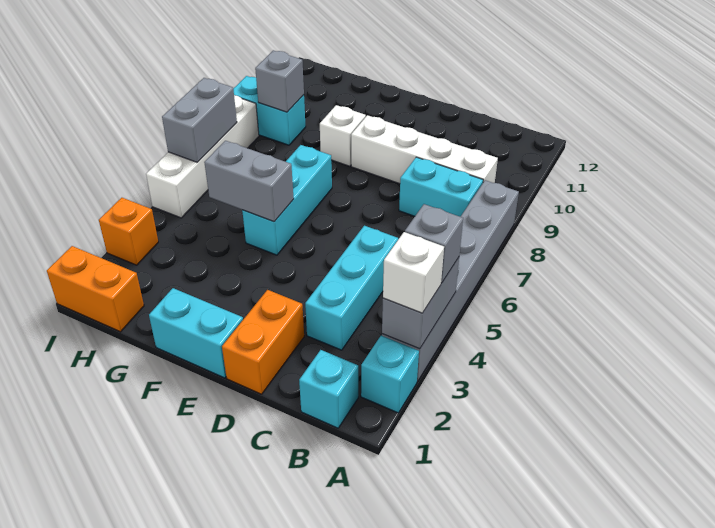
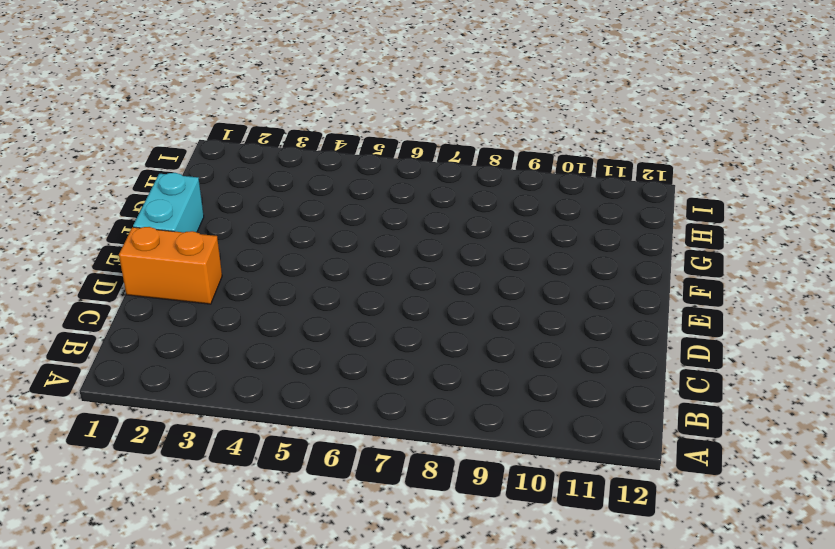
none -> cyan 1x1 brick [361,335,419,413]
none -> grey 1x6 brick [382,180,519,382]
none -> cyan 1x1 brick [299,350,358,428]

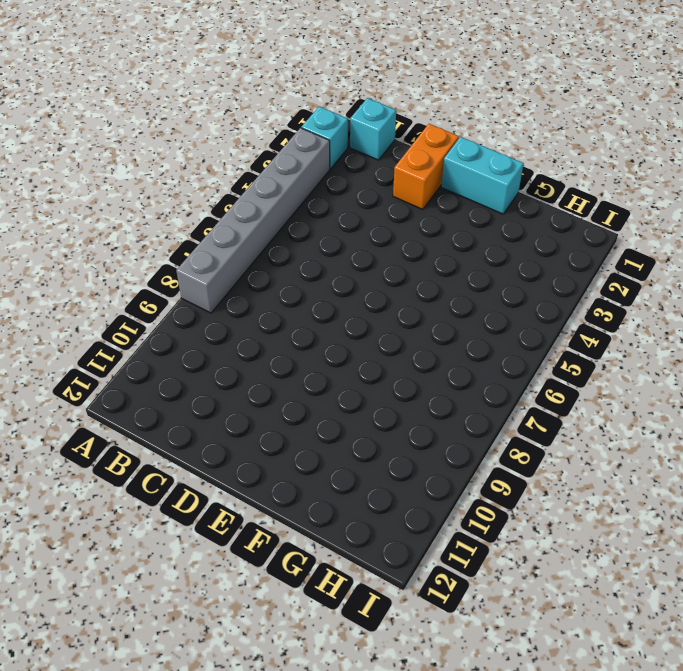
none -> cyan 1x2 brick [399,157,483,217]
none -> white 1x4 brick [351,115,498,184]
none -> cyan 1x3 brick [305,226,398,350]

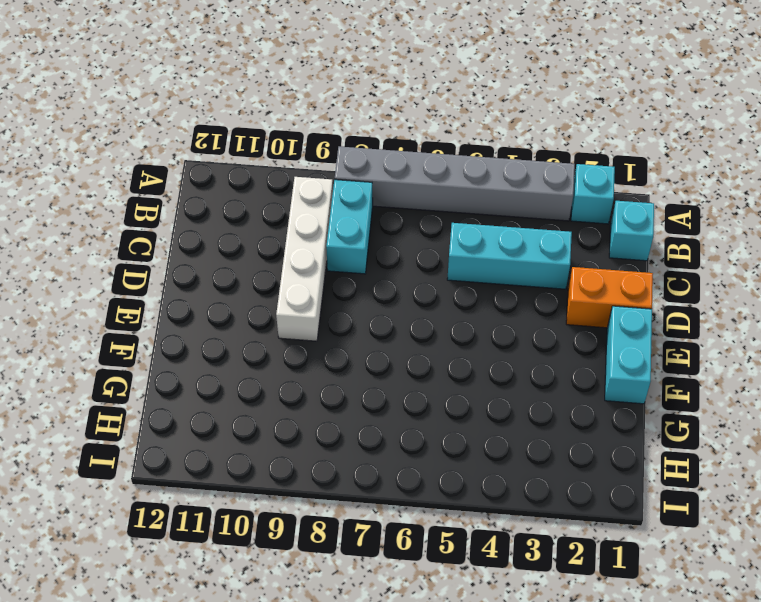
none -> cyan 1x3 brick [242,145,332,255]
none -> white 1x1 brick [320,105,366,166]
none -> orange 1x2 brick [47,246,144,332]

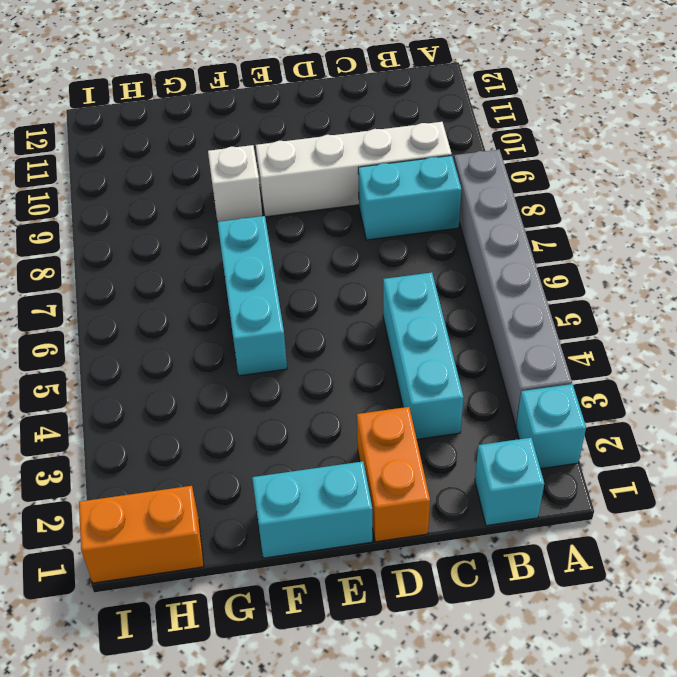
none -> cyan 1x2 brick [233,76,306,145]
none -> orange 1x1 brick [99,198,158,265]
none -> white 1x4 brick [146,95,259,218]

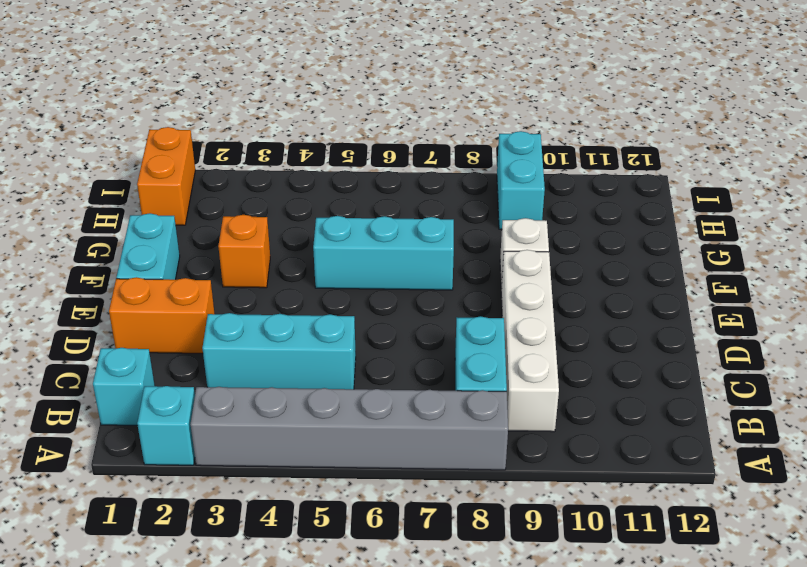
orange 1x1 brick [218,215,270,288] -> orange 1x1 brick moved to [99,198,158,265]
none -> white 1x4 brick [146,95,259,218]
none -> grey 1x2 brick [382,258,459,349]
none -> grey 1x2 brick [204,141,294,222]

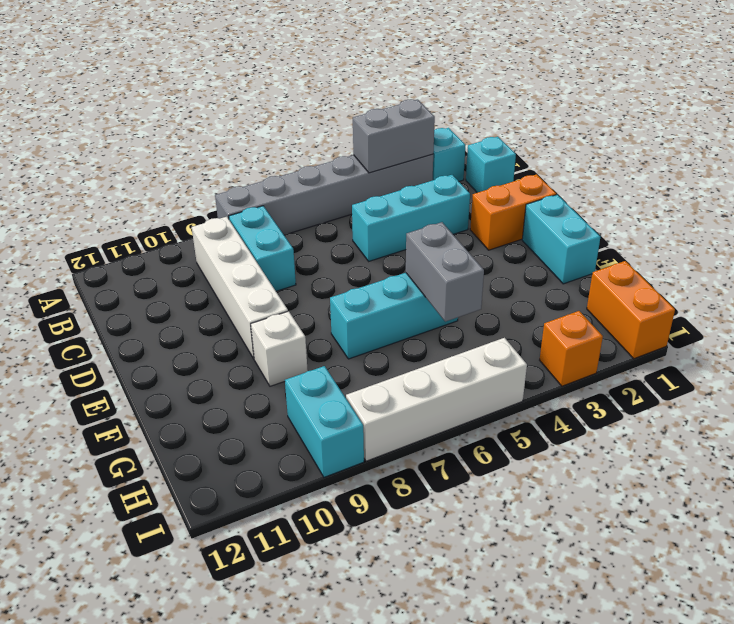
none -> grey 1x1 brick [255,50,304,112]
none -> grey 1x2 brick [162,78,237,162]
none -> white 1x1 brick [383,232,444,313]

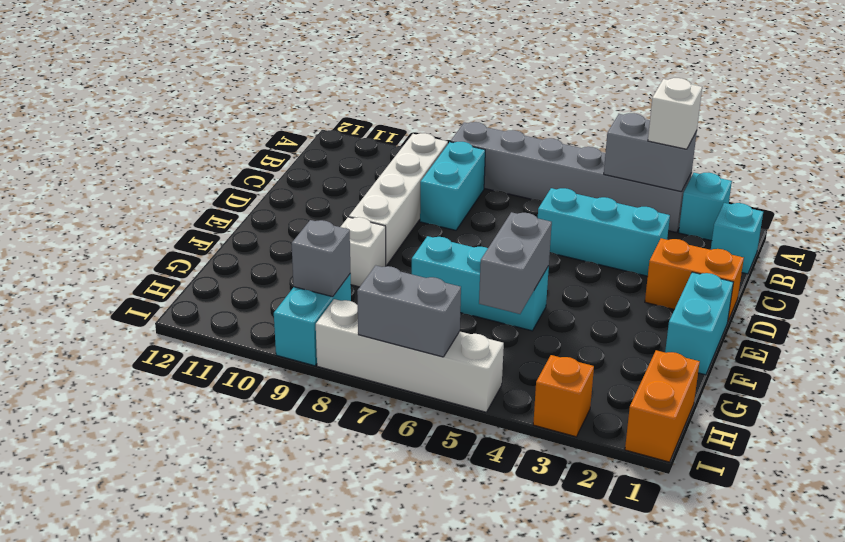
none -> grey 1x1 brick [405,204,463,283]

